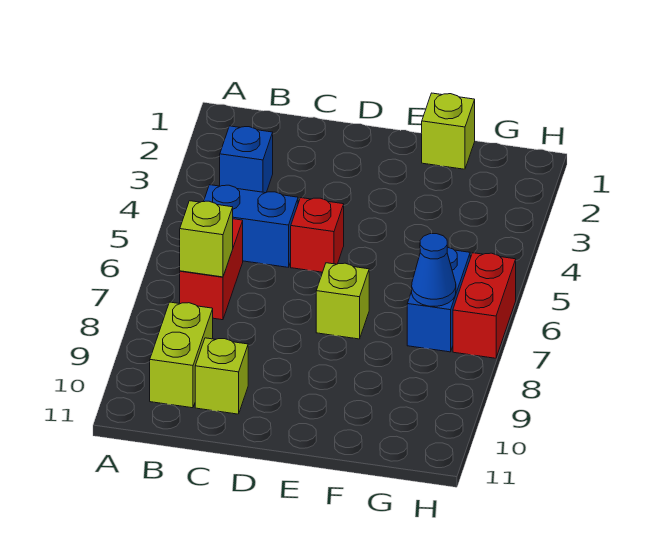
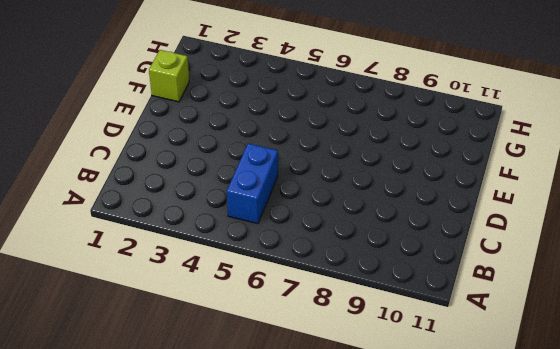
none -> blue 1x1 brick [220,126,273,193]
none -> red 1x2 brick [180,219,243,320]
none -> lime 1x2 brick [150,302,213,408]

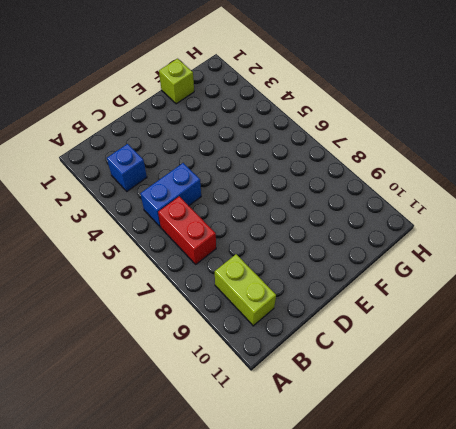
none -> lime 1x1 brick [195,338,248,414]
none -> red 1x1 brick [291,198,344,272]
none -> lime 1x1 brick [316,263,369,339]

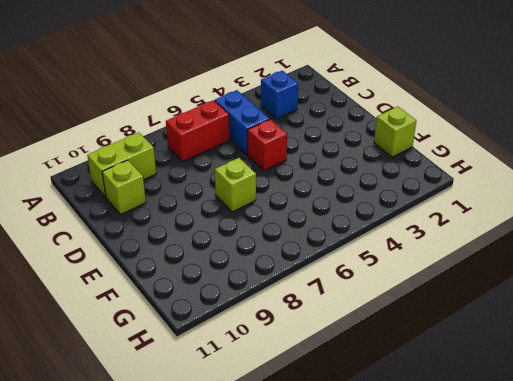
none -> blue 1x2 brick [407,247,470,352]
none -> red 1x2 brick [453,253,516,358]
none -> lime 1x1 brick [180,201,233,277]

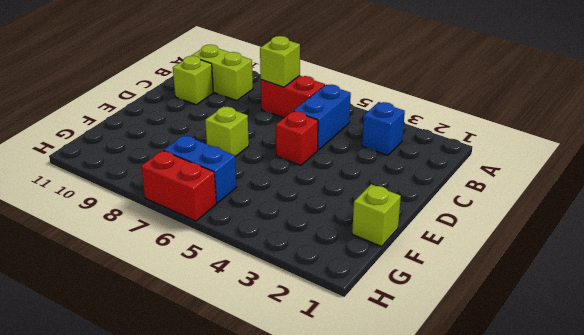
none -> blue 1x1 cone [412,234,456,306]

